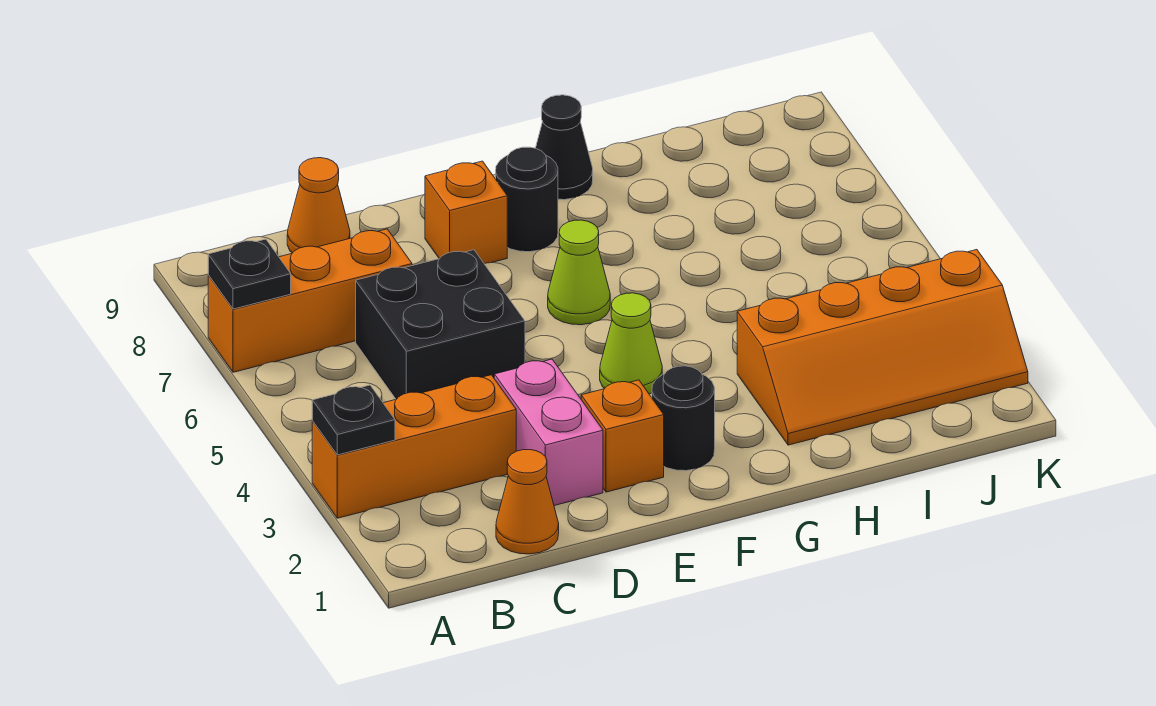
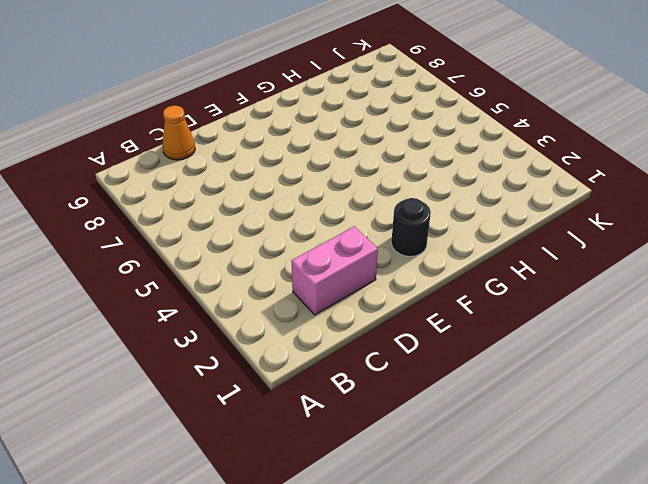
pink 1x2 brick [291,227,378,315] -> pink 1x2 brick turned to [494,359,603,506]
none -> orange 1x3 brick [312,375,516,518]
none -> orange 1x3 brick [208,229,412,372]
none -> orange 1x1 cone [496,450,559,554]

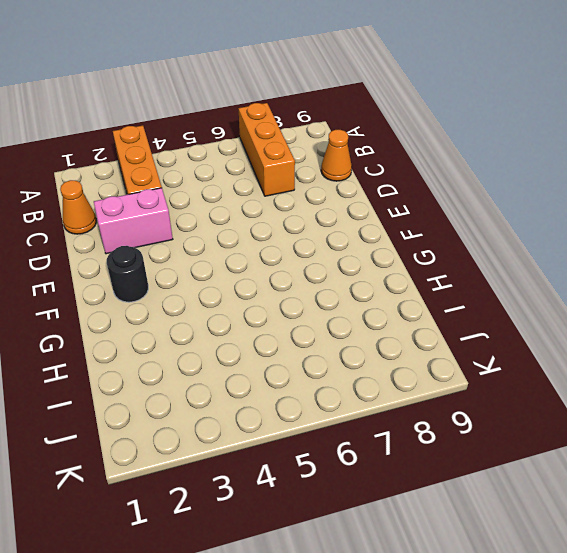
none -> black 2x2 brick [356,250,525,399]
none -> orange 1x1 brick [581,380,664,492]
none -> orange 1x1 brick [425,161,507,264]

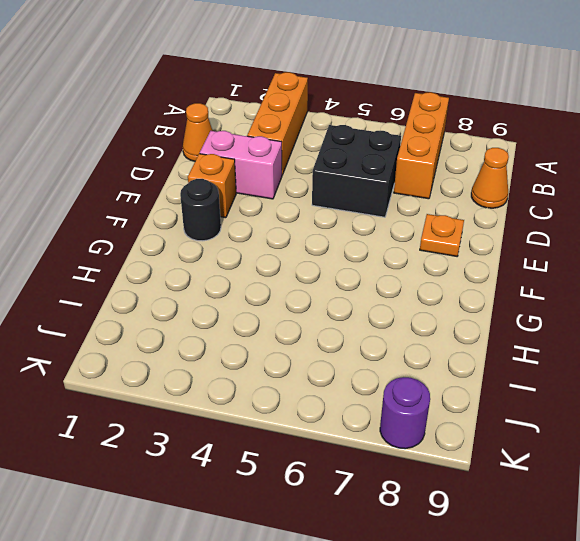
orange 1x1 plate [420,214,464,256] -> orange 1x1 brick [425,161,507,264]
purple 1x1 round brick [380,377,430,449] -> none
none -> lime 1x1 cone [600,293,662,394]
none -> lime 1x1 cone [548,220,610,325]
none -> black 1x1 round brick [496,147,558,252]

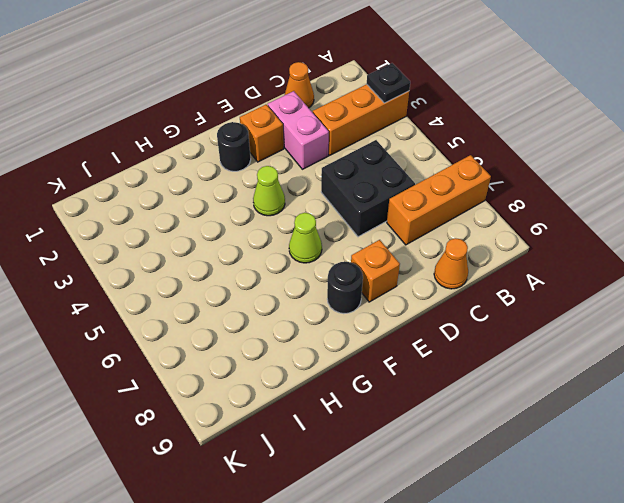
none -> black 1x1 cone [536,95,593,200]
none -> orange 2x4 slope [737,250,1028,445]
none -> black 1x1 plate [208,239,291,309]

